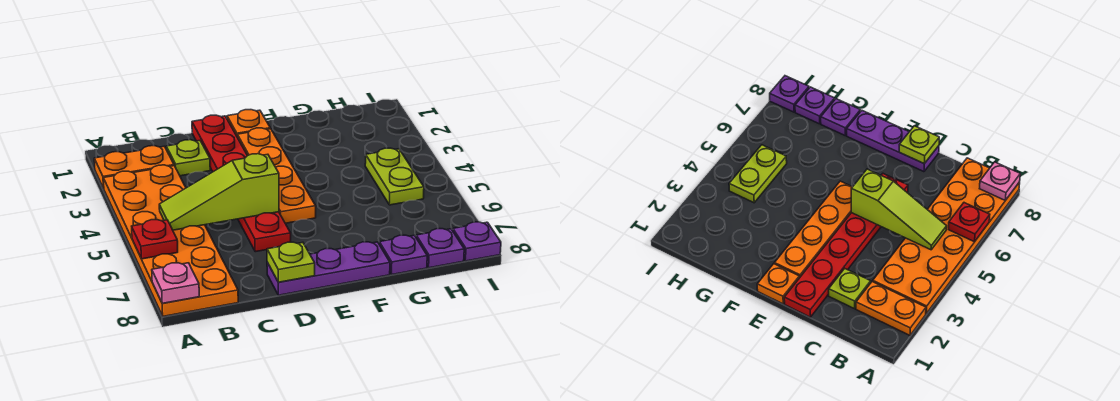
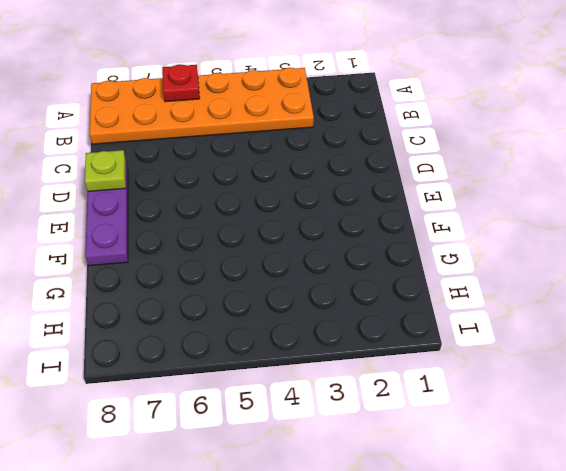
none -> orange 1x2 plate [94,146,174,188]
none -> lime 1x1 plate [166,140,210,176]
none -> red 1x6 plate [192,115,291,252]

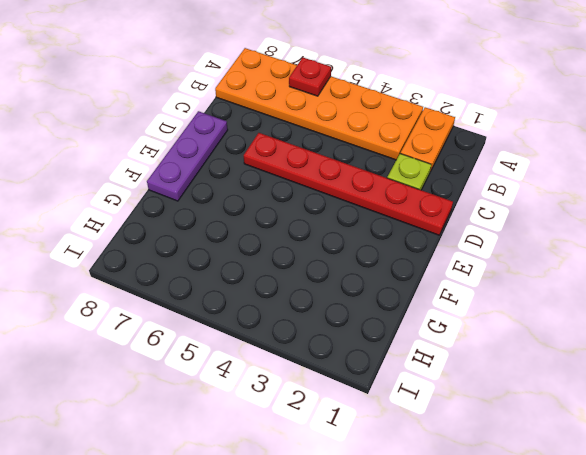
none -> orange 1x1 plate [227,110,270,136]
none -> orange 1x4 plate [237,128,316,223]
none -> purple 1x1 plate [379,235,427,274]

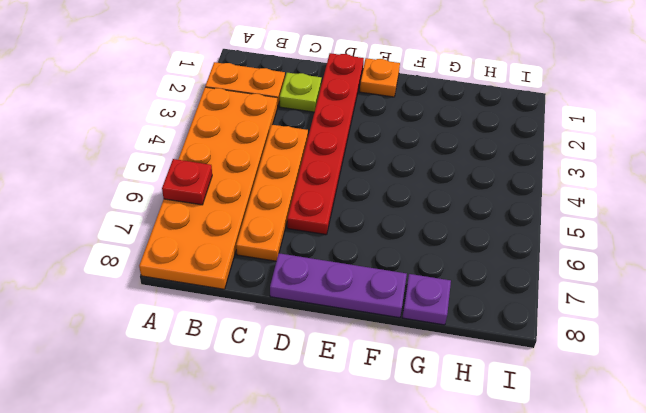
orange 1x4 plate [236,125,308,261] -> orange 1x4 plate moved to [237,128,316,223]
none -> lime 1x2 plate [365,148,424,205]
none -> purple 1x1 plate [416,229,464,268]
none -> purple 1x1 plate [453,222,501,261]

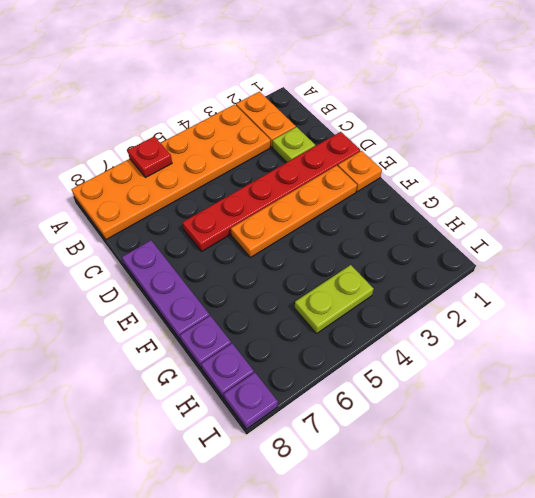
none -> pink 1x1 plate [152,263,199,303]
none -> lime 1x3 slope [159,154,279,230]
none -> lime 1x1 plate [267,242,315,282]

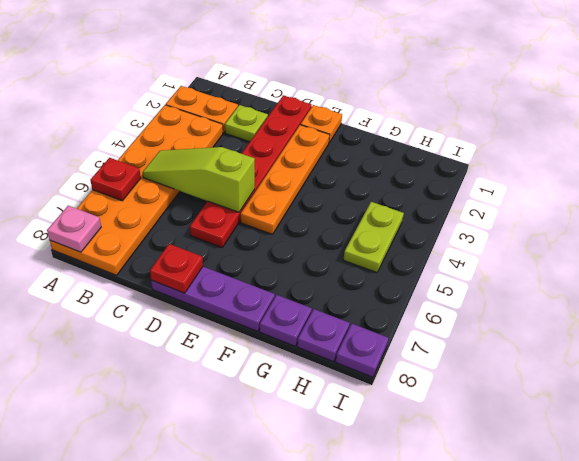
red 1x1 plate [150,244,203,293] -> lime 1x1 plate [267,242,315,282]

